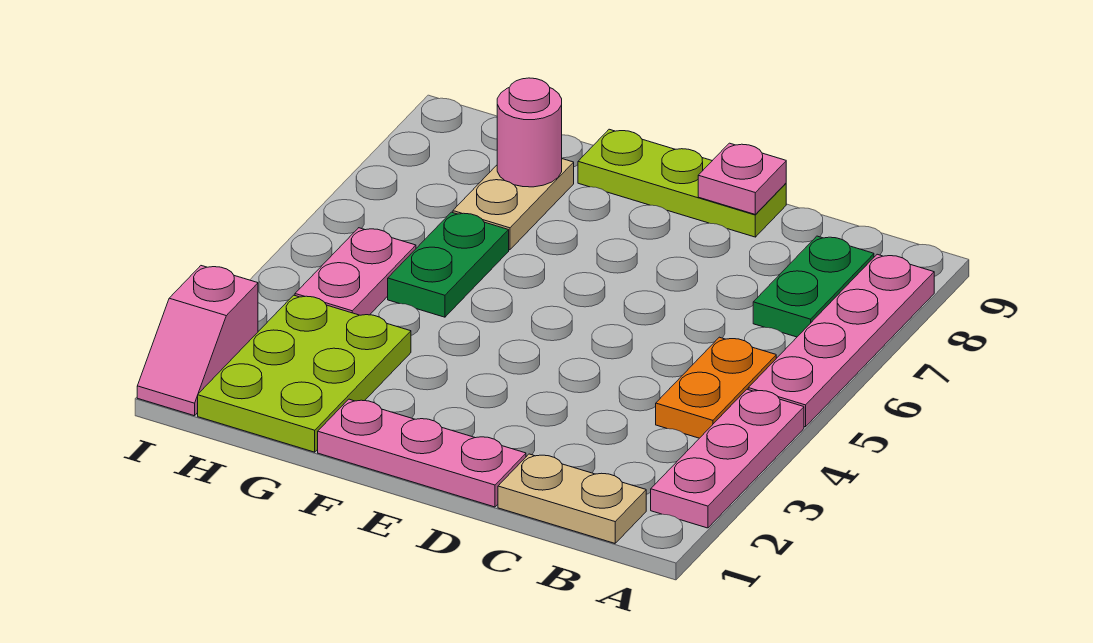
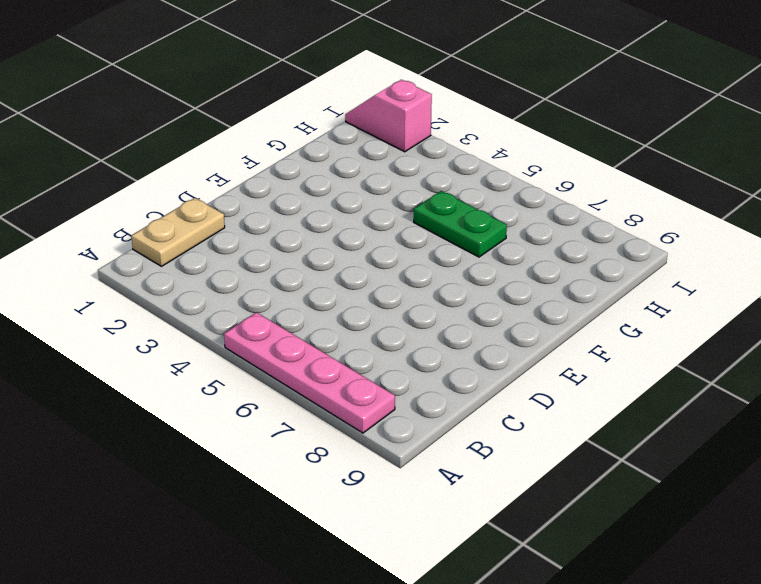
none -> pink 1x3 plate [651,389,804,528]
none -> orange 1x2 plate [656,337,776,438]
none -> green 1x2 plate [753,236,874,337]

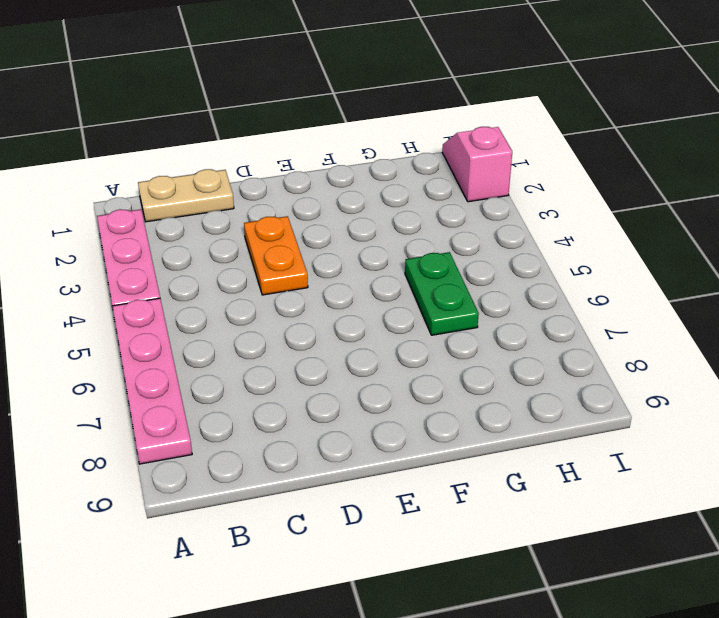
orange 1x2 plate [244,216,308,295] -> orange 1x2 plate moved to [656,337,776,438]
none -> green 1x2 plate [753,236,874,337]
none -> pink 1x3 plate [318,399,526,507]
none -> lime 1x3 plate [578,129,786,237]

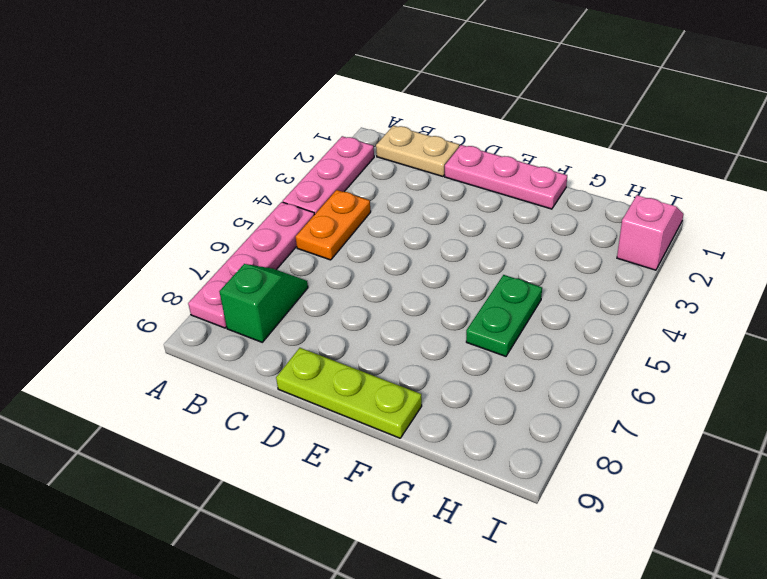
green 1x2 slope [219,264,308,342] -> green 1x2 plate [753,236,874,337]
none -> lime 2x3 plate [198,295,411,452]
none -> tan 1x2 plate [453,159,574,250]
none -> pink 1x2 plate [295,228,416,315]

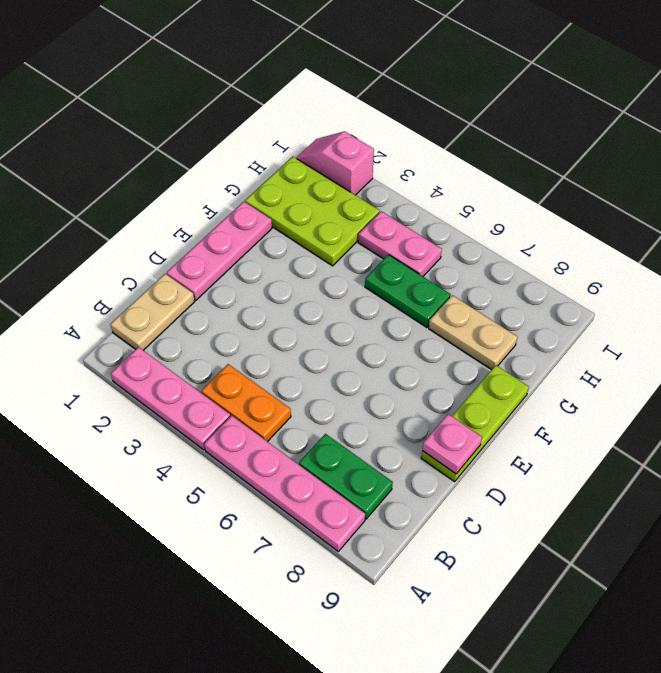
none -> pink 1x1 round brick [497,78,562,187]

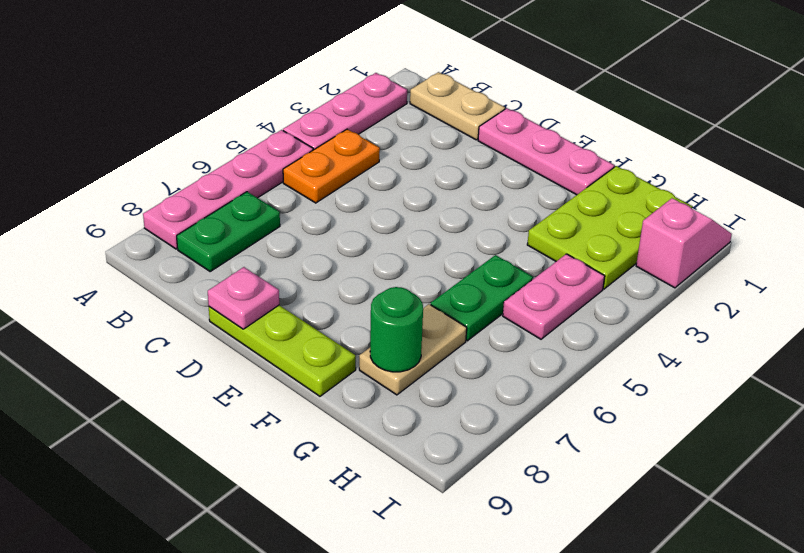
green 1x1 round brick [370,287,423,372] -> pink 1x1 round brick [497,78,562,187]

